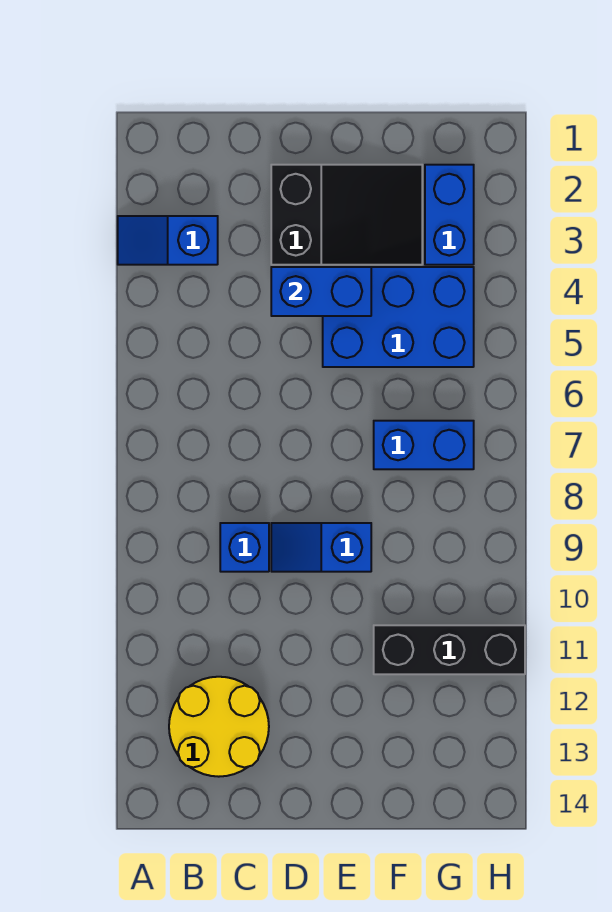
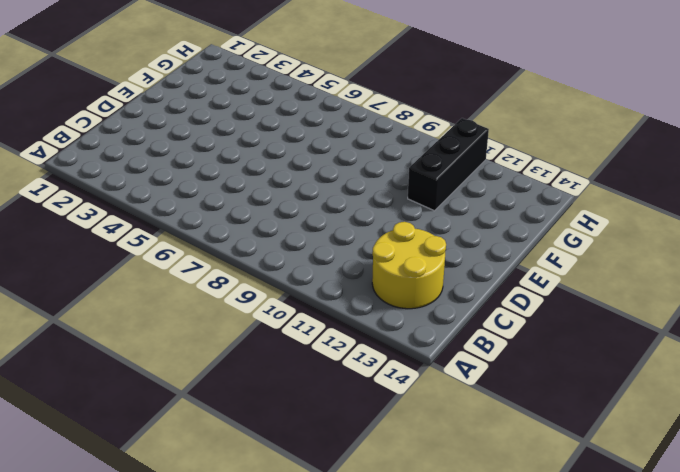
none -> blue 1x2 slope [118,216,218,265]
none -> blue 1x1 brick [220,523,269,572]

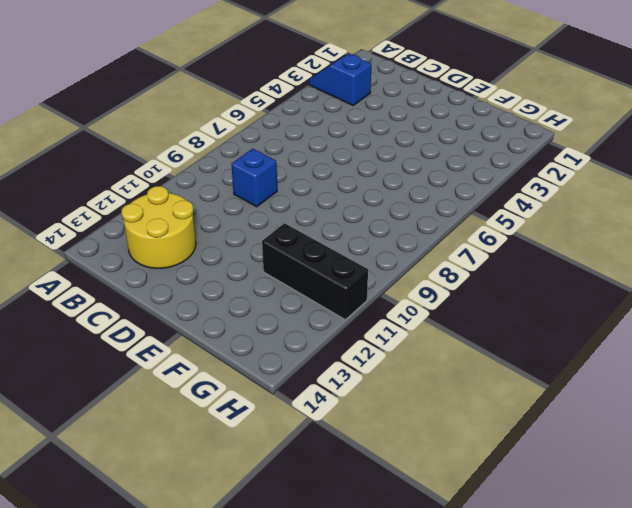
none -> black 2x3 slope [271,165,422,265]
none -> blue 1x2 slope [271,523,371,572]

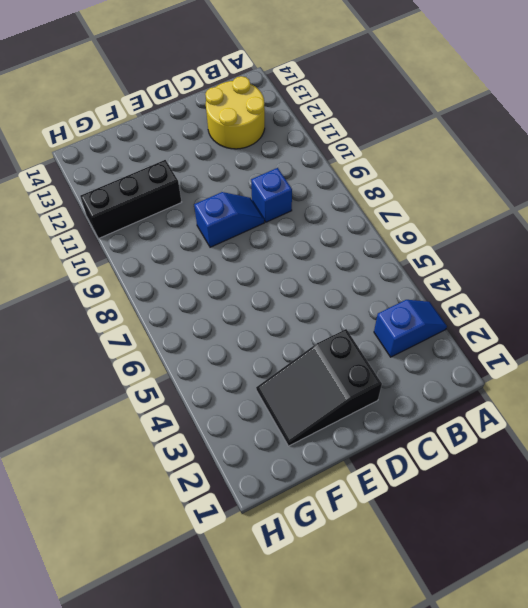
none -> blue 2x3 brick [323,267,474,367]
none -> blue 1x2 brick [374,421,474,469]

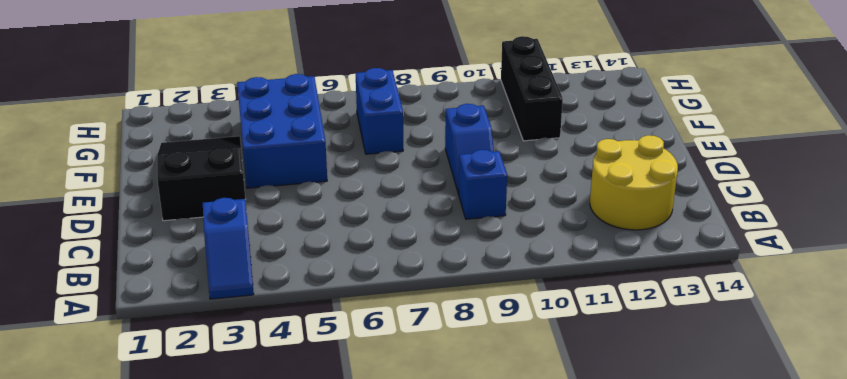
none -> blue 1x2 brick [425,165,474,265]
none -> blue 1x2 brick [271,267,371,316]

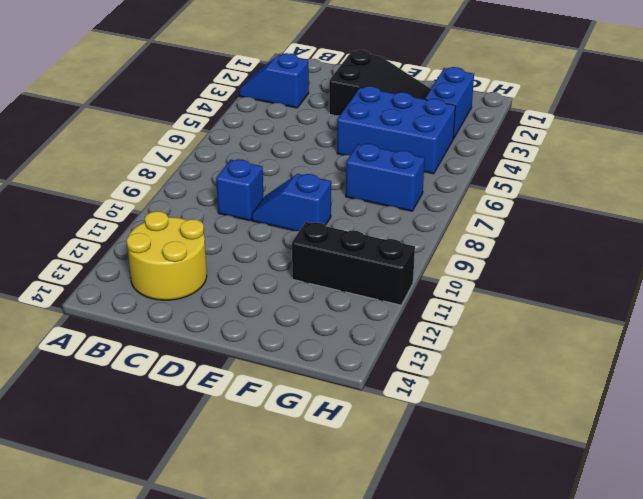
none -> blue 1x2 brick [271,267,371,316]

